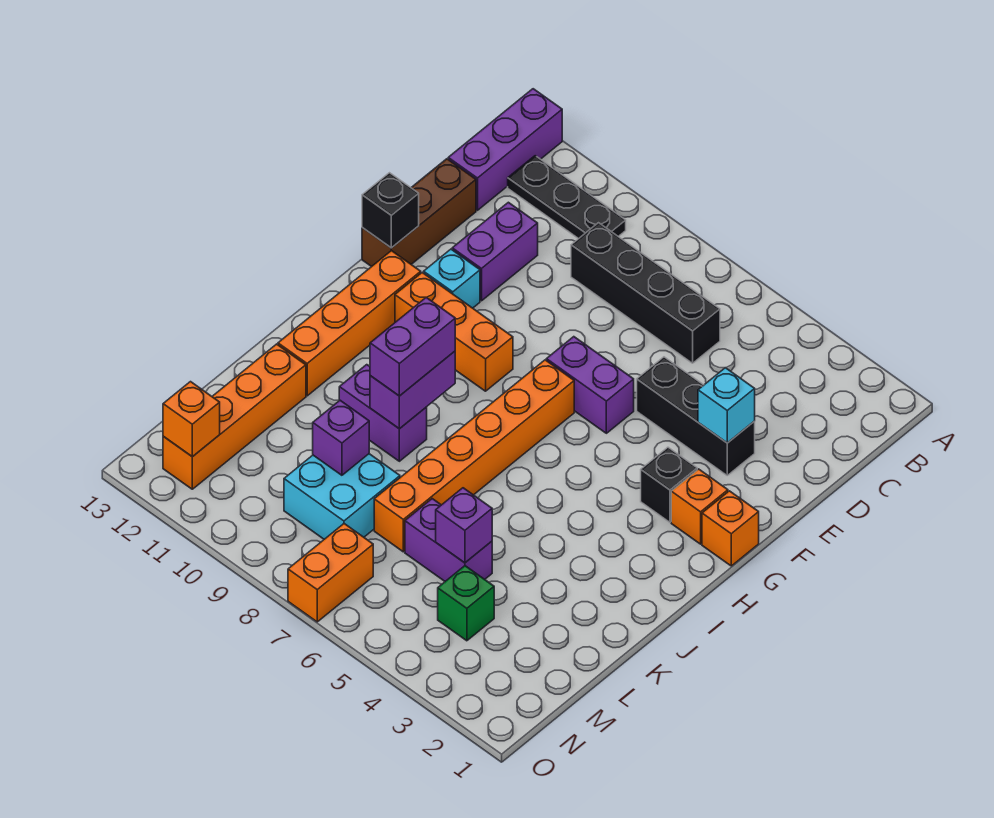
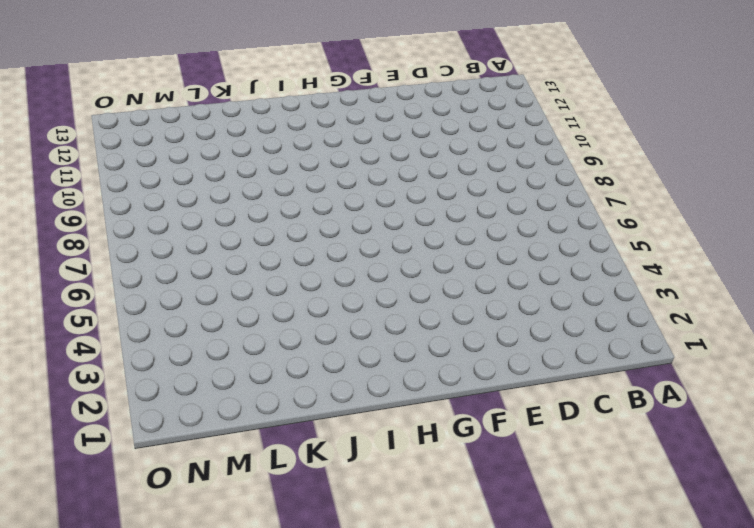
none -> purple 1x3 brick [448,89,562,210]
none -> black 1x3 plate [508,156,626,239]
none -> black 1x4 brick [571,223,720,363]

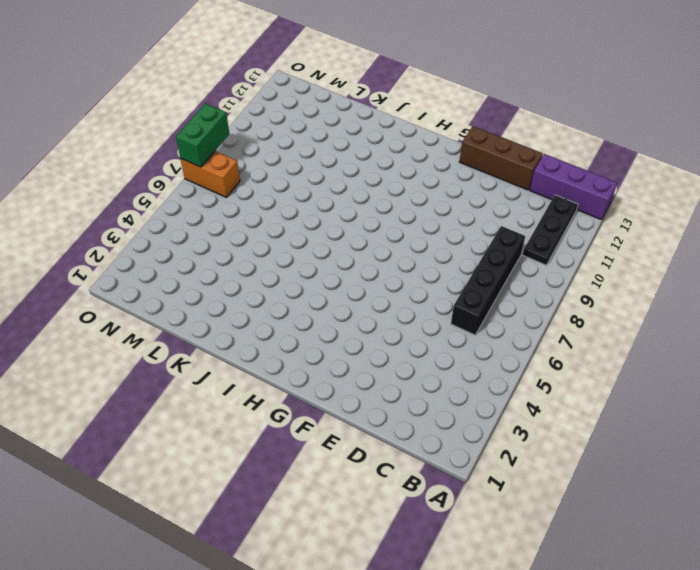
green 1x2 brick [176,103,229,167] -> none
none -> purple 1x2 brick [452,202,538,301]
none -> black 1x3 brick [637,357,755,475]
none -> purple 1x2 brick [546,337,634,433]

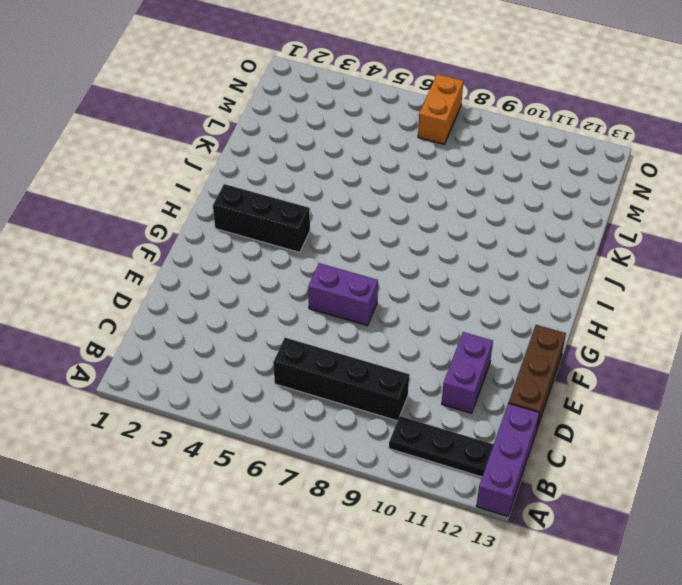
black 1x3 brick [213,184,310,252] -> black 1x3 brick moved to [637,357,755,475]
none -> cyan 1x1 brick [424,249,480,308]
none -> orange 1x1 brick [702,491,759,566]
none -> orange 1x1 brick [671,469,728,544]

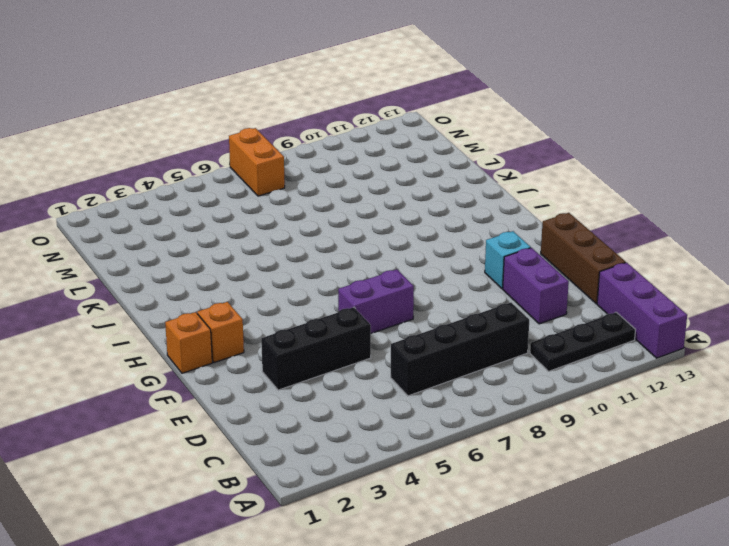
none -> black 1x1 brick [641,447,697,522]
none -> orange 1x6 brick [374,360,574,552]
none -> orange 1x3 brick [395,273,513,391]

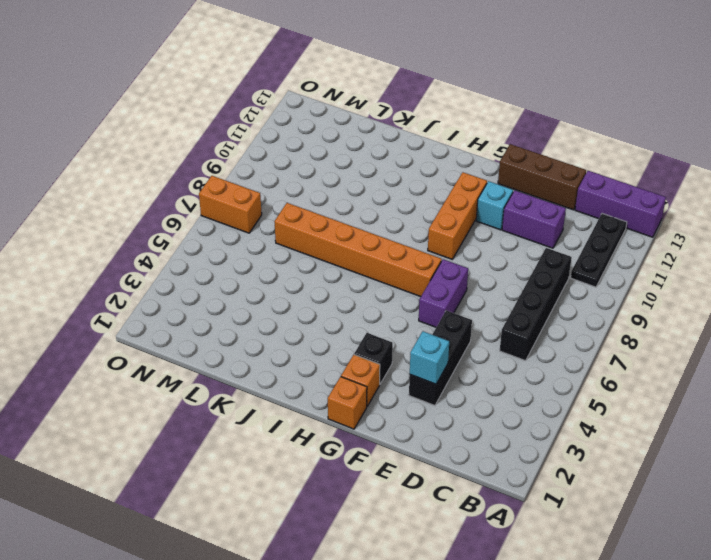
none -> orange 1x4 brick [278,251,421,396]
none -> purple 1x2 brick [339,365,427,461]
none -> orange 1x4 brick [163,344,306,489]

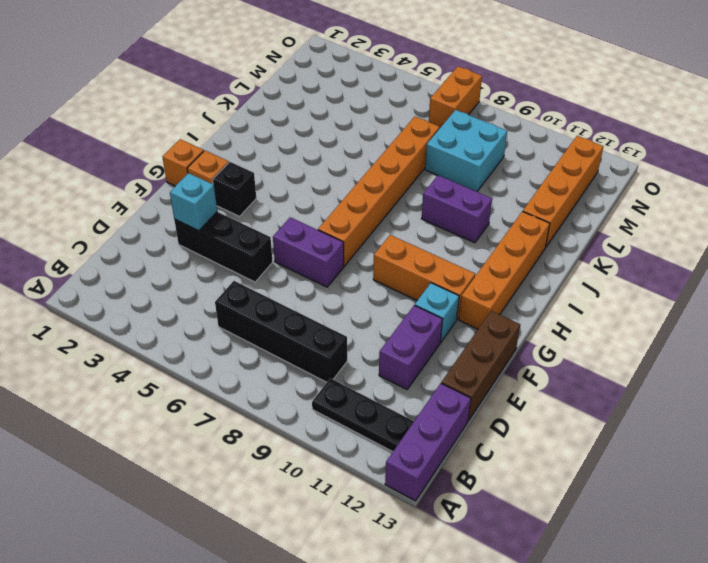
none -> purple 1x2 brick [405,499,492,581]
none -> green 1x1 brick [438,566,494,641]
none -> black 1x1 brick [362,173,419,248]

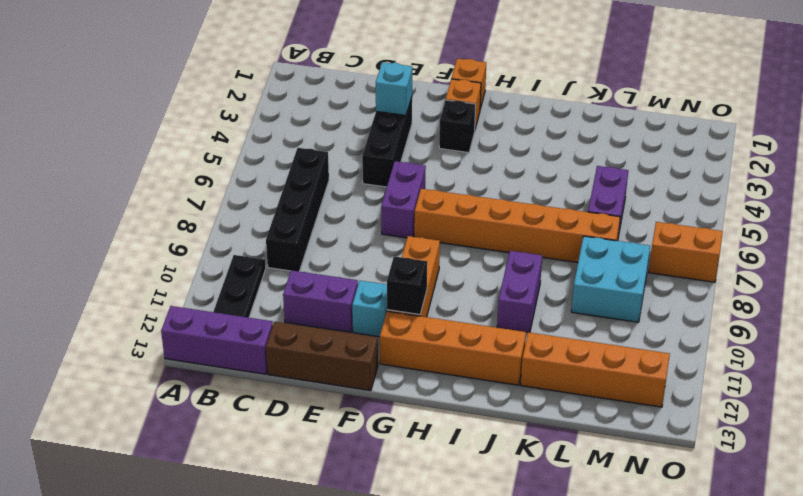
black 1x1 brick [387,256,427,315] -> black 1x1 brick moved to [362,173,419,248]
none -> green 1x1 brick [438,566,494,641]
none -> purple 1x2 brick [370,351,455,429]
none -> purple 1x1 brick [436,488,492,563]

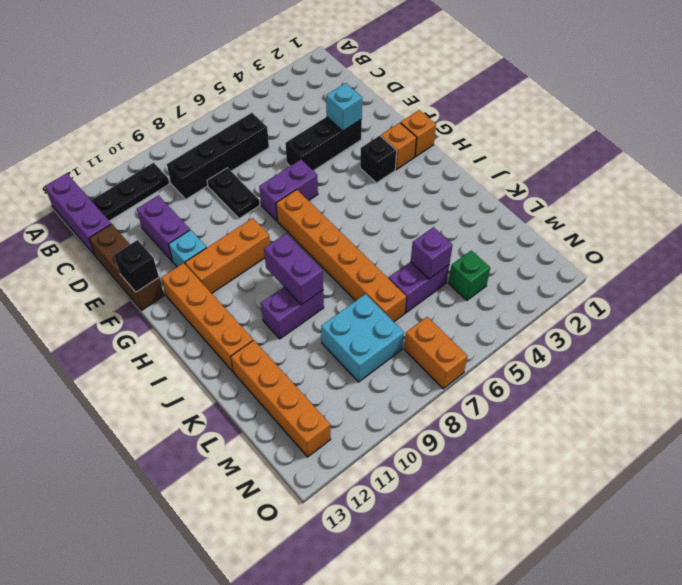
black 1x2 plate [207,168,259,219] -> none
none -> purple 1x1 brick [313,400,369,475]
none -> orange 1x1 brick [163,382,220,457]
none -> purple 1x2 brick [370,297,455,396]

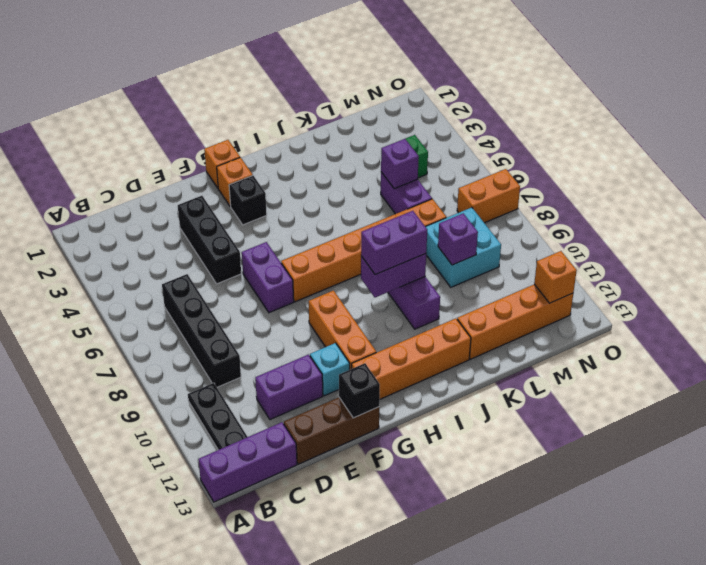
none -> cyan 1x1 brick [698,368,755,443]

